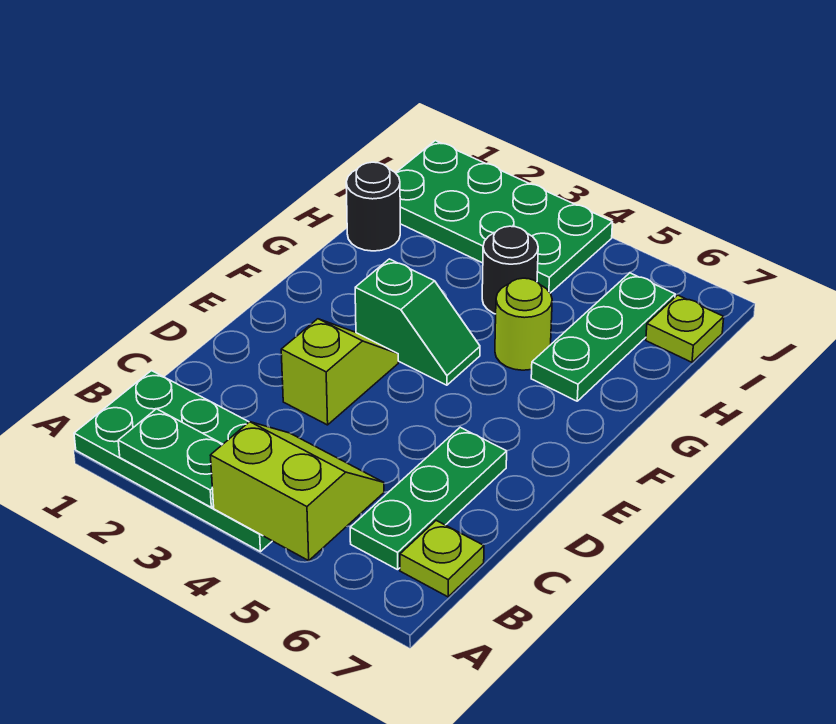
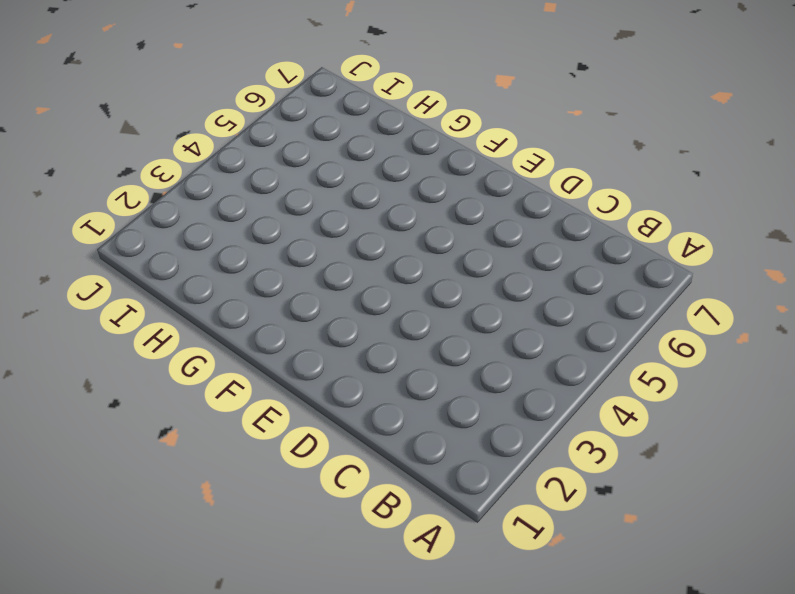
none -> green 2x4 plate [74,371,272,552]
none -> green 1x3 plate [350,427,507,570]
none -> lime 1x1 plate [400,521,484,597]

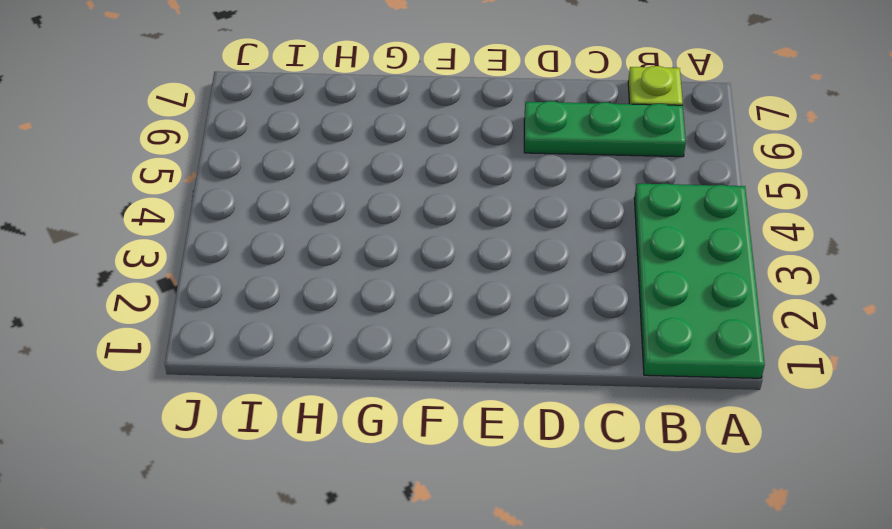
none -> lime 1x2 slope [281,319,398,425]
none -> green 1x2 slope [355,259,480,385]
none -> lime 1x1 round brick [495,278,552,370]

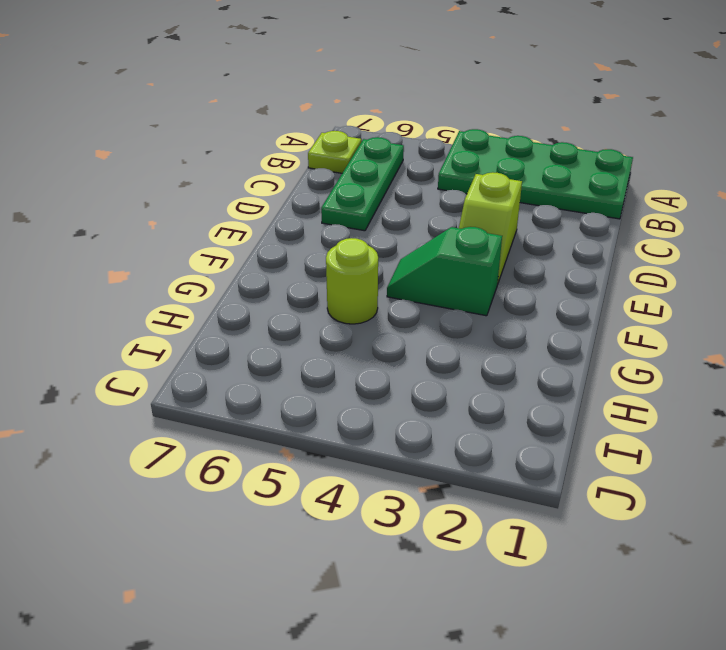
none -> green 1x3 plate [531,273,675,401]
none -> black 1x1 round brick [346,162,400,251]
none -> black 1x1 round brick [482,226,538,314]

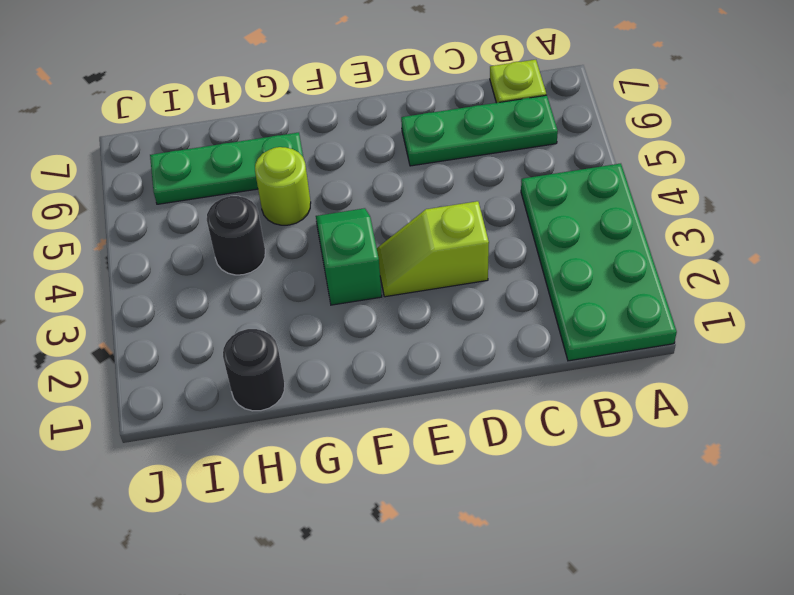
none -> green 2x4 plate [396,141,612,293]
none -> lime 1x1 plate [646,295,724,362]
none -> green 1x2 plate [118,409,223,507]

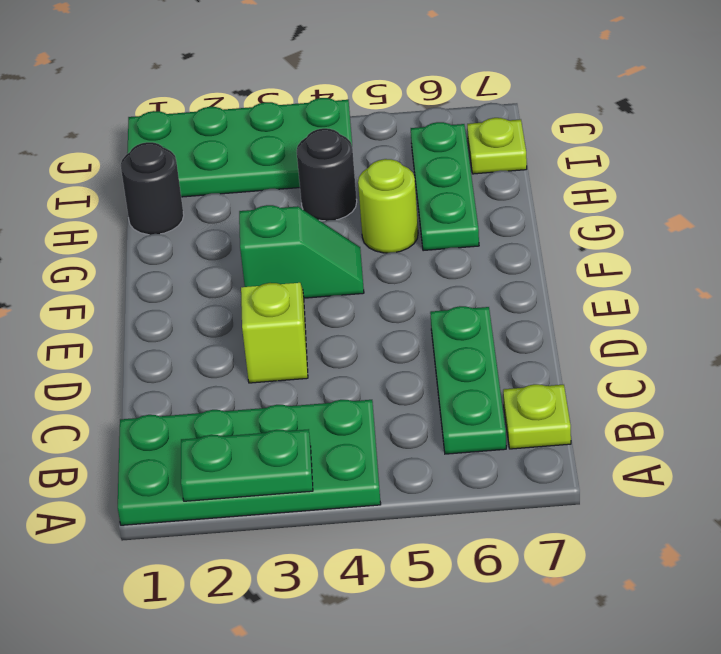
none -> lime 2x2 slope [210,422,384,561]

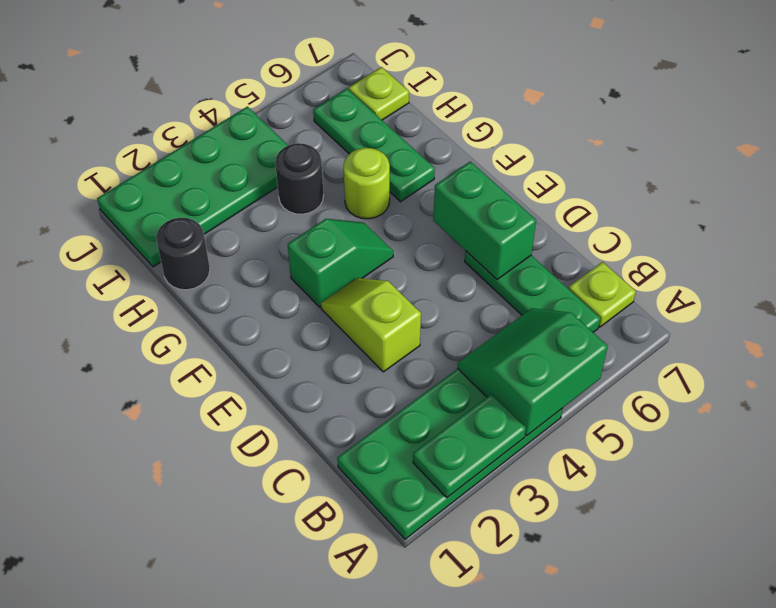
green 2x2 slope [458,308,608,436] -> lime 2x2 slope [210,422,384,561]
green 1x2 brick [433,162,536,279] -> none

